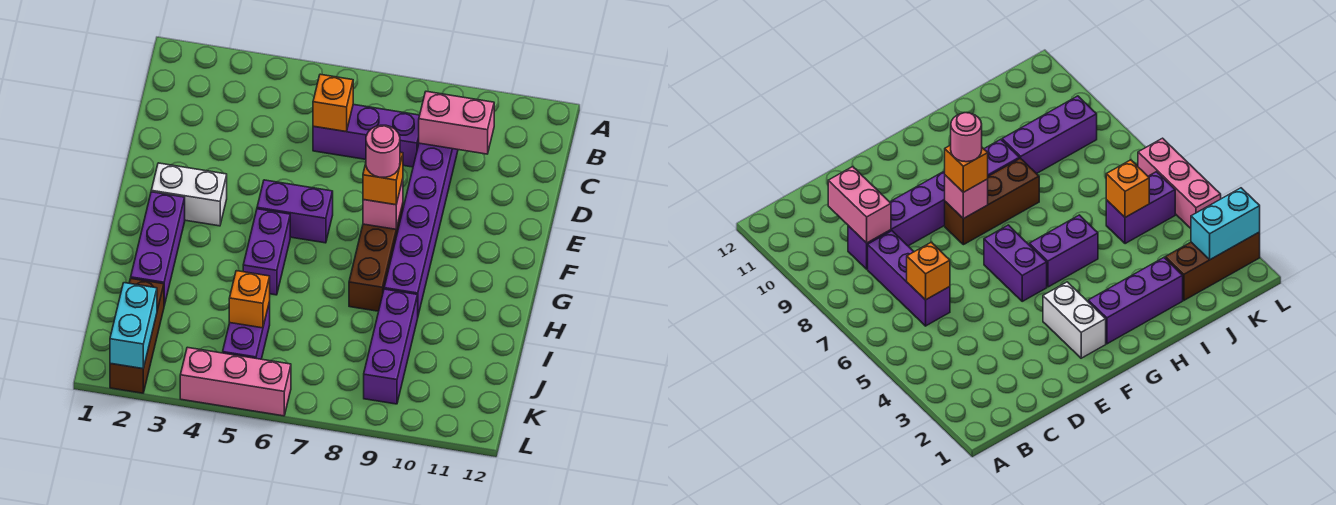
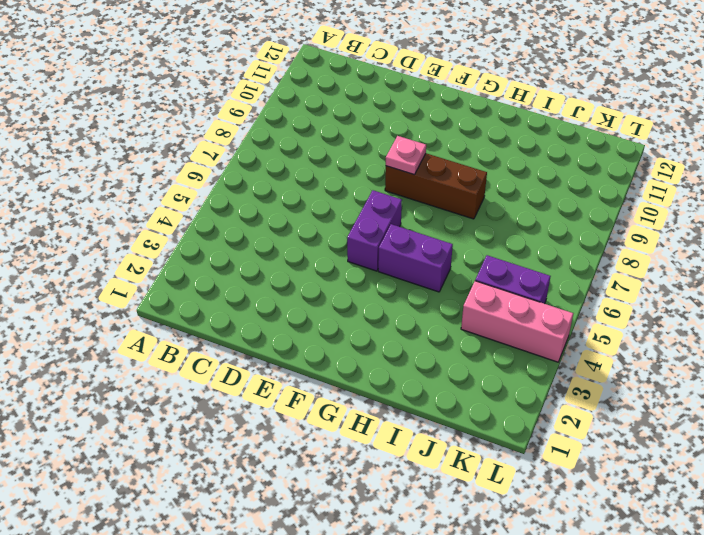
pink 1x1 plate [386,136,426,175] -> pink 1x1 brick [363,179,403,229]
pink 1x3 brick [461,281,573,362] -> pink 1x3 brick turned to [180,347,291,416]
none -> purple 1x3 brick [313,104,420,167]
none -> purple 1x6 brick [384,143,458,315]
none -> white 1x2 brick [151,163,227,226]

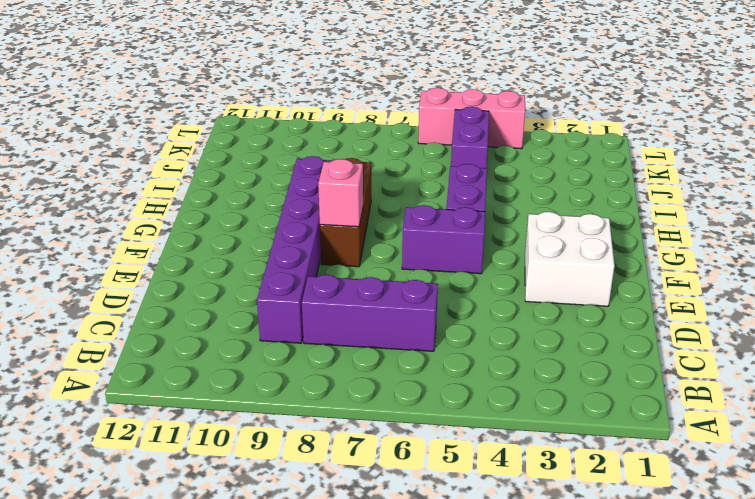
white 2x2 brick [525,212,615,306] -> white 1x2 brick [151,163,227,226]
none -> purple 1x3 brick [131,192,185,305]
none -> purple 1x3 brick [364,289,418,404]
none -> brown 1x3 brick [110,278,164,393]

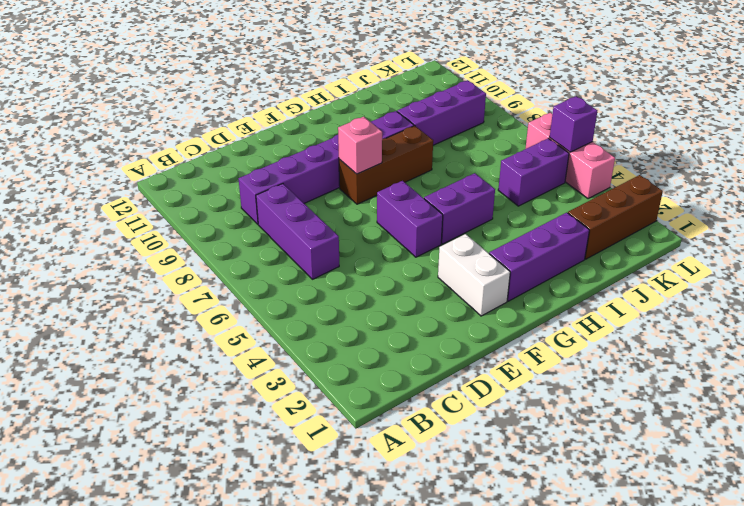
purple 1x1 brick [550,96,597,152] -> none
none -> orange 1x1 brick [313,74,353,132]
none -> pink 1x2 brick [419,91,494,154]
none -> orange 1x1 brick [229,271,270,328]

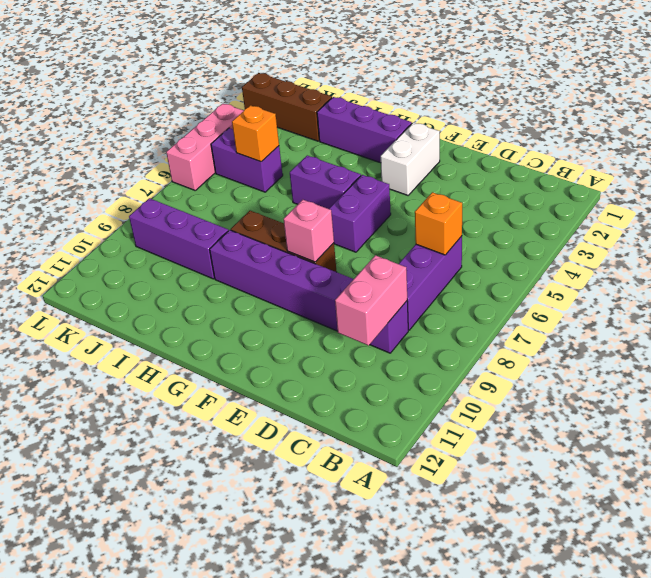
none -> cyan 1x2 brick [110,283,157,369]
none -> orange 1x1 brick [363,152,403,205]
none -> pink 1x1 round brick [366,125,400,177]

